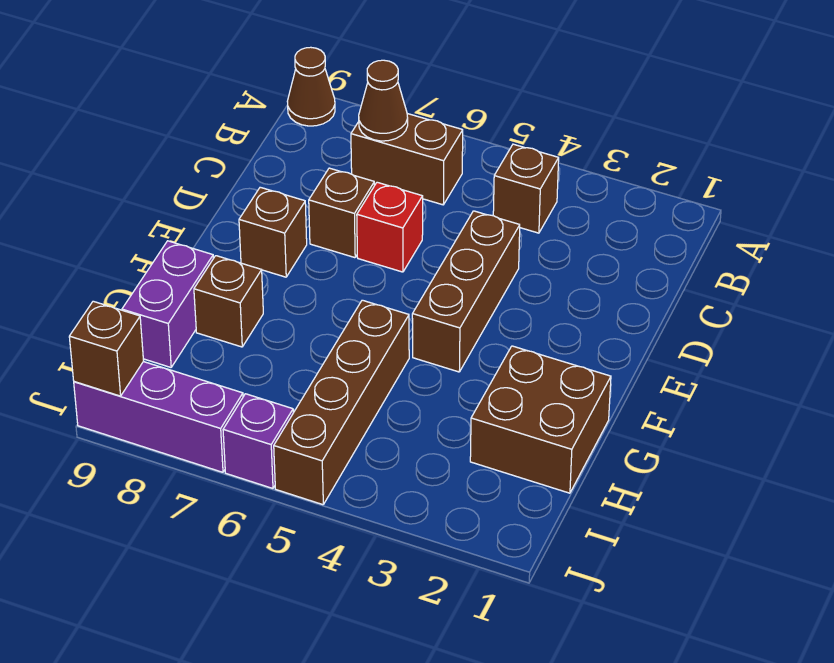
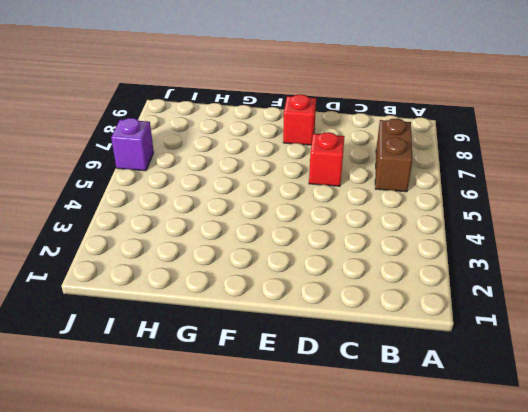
red 1x1 brick [283,94,316,145] -> brown 1x1 brick [239,187,307,277]
none -> brown 1x1 cone [287,47,335,126]
none -> brown 1x1 brick [493,144,559,233]
none -> brown 1x3 brick [412,211,520,372]

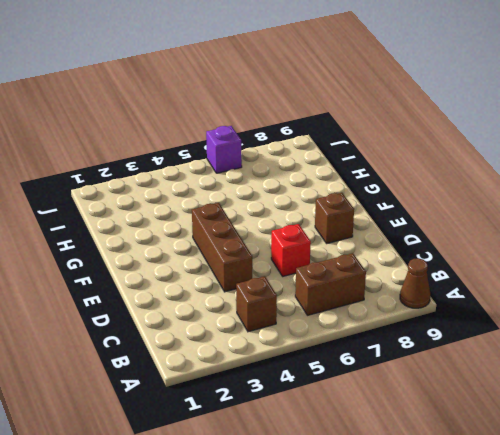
none -> brown 1x1 brick [309,168,374,258]
none -> brown 2x2 brick [470,346,611,493]
none -> brown 1x4 brick [274,300,409,505]

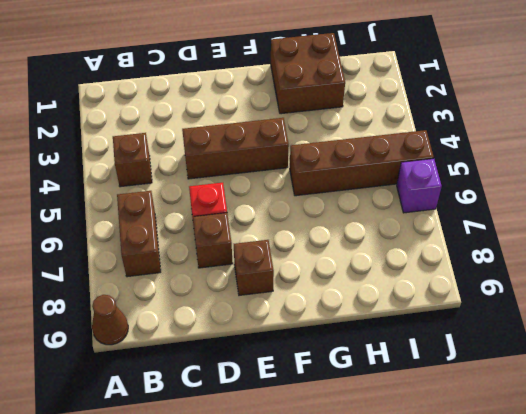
none -> brown 1x1 brick [194,256,263,347]
none -> purple 1x2 brick [122,241,213,367]
none -> purple 1x3 brick [74,362,243,472]

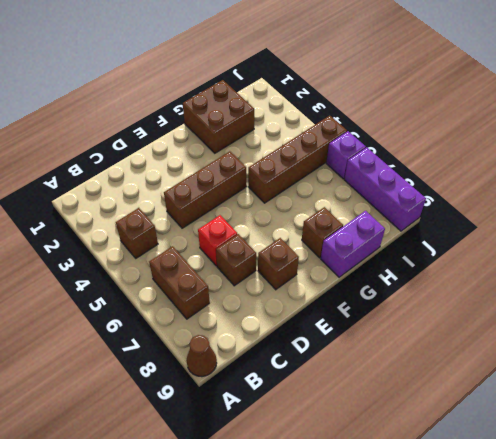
none -> brown 1x1 cone [359,60,408,141]
none -> brown 1x1 brick [69,301,144,396]

